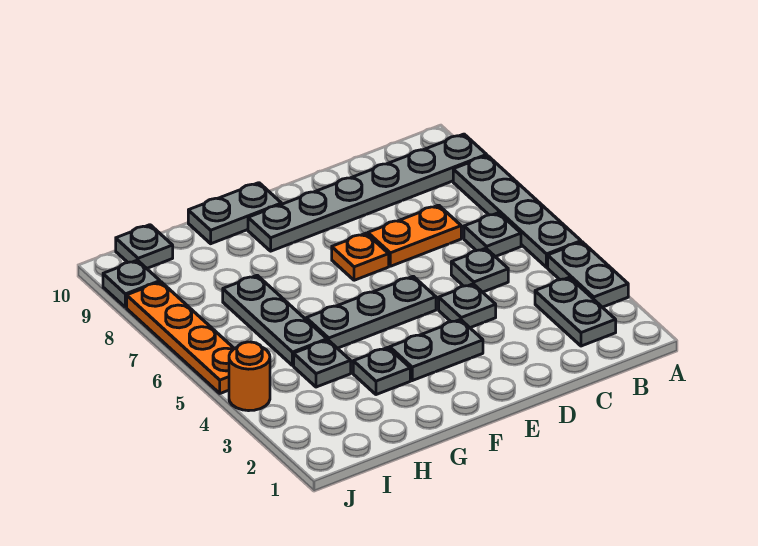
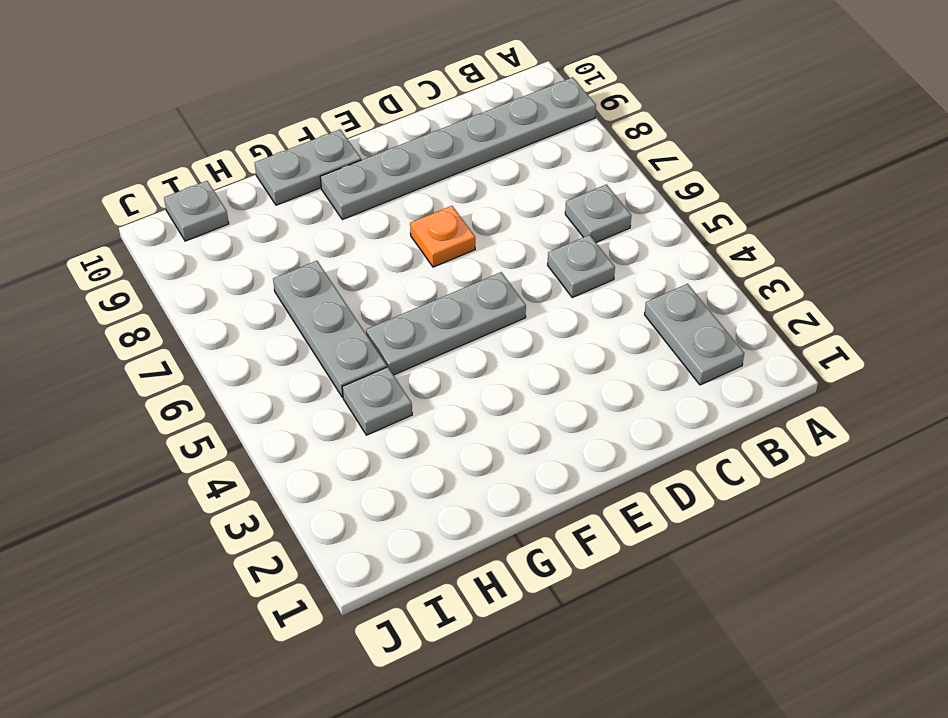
none -> grey 1x2 plate [548,242,628,307]
none -> grey 1x4 plate [453,156,581,267]
none -> orange 1x2 plate [368,205,461,266]

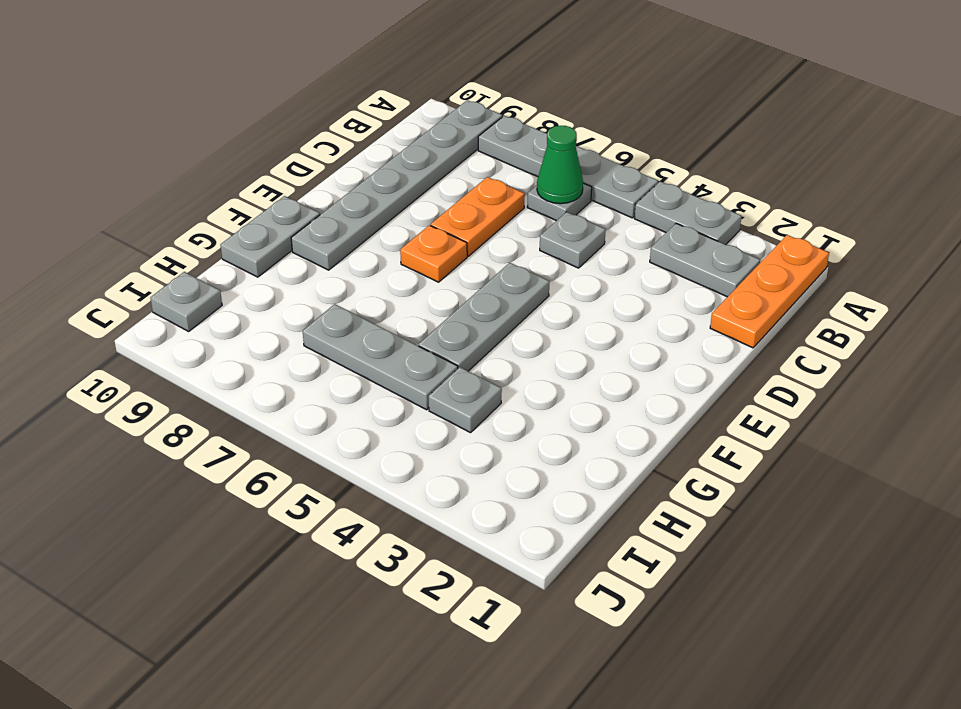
orange 1x3 plate [710,235,829,348] -> none
green 1x1 cone [537,126,583,204] -> none
none -> grey 1x1 plate [439,284,496,328]
none -> grey 1x2 plate [390,320,483,381]
none -> grey 1x1 plate [353,348,410,395]

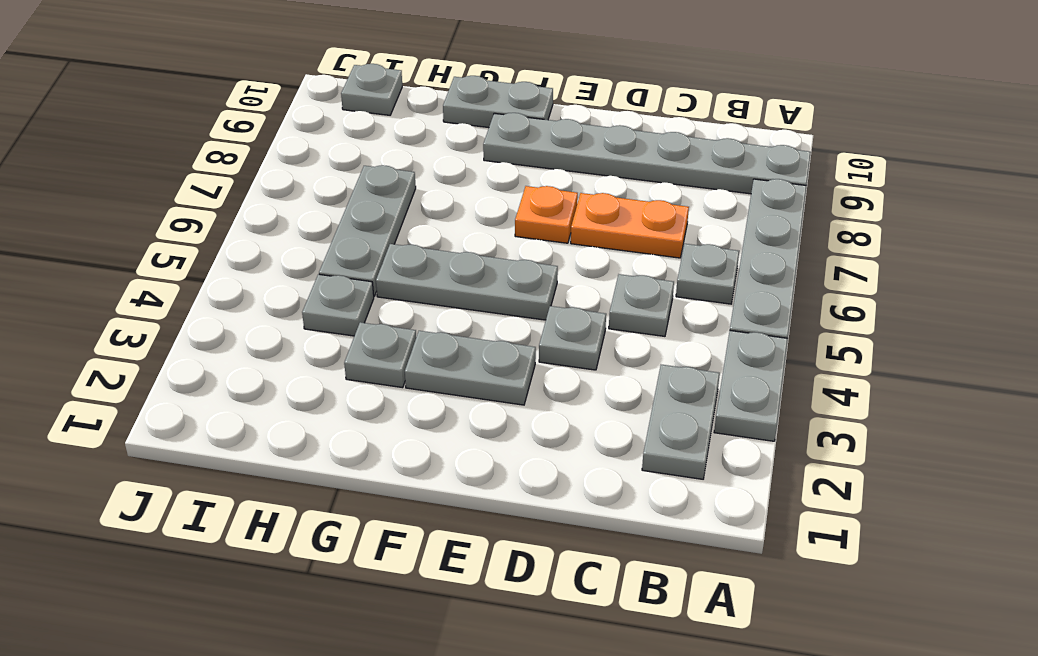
none -> orange 1x1 round brick [229,342,270,411]
none -> orange 1x4 plate [127,282,234,393]
none -> grey 1x1 plate [103,260,160,307]

